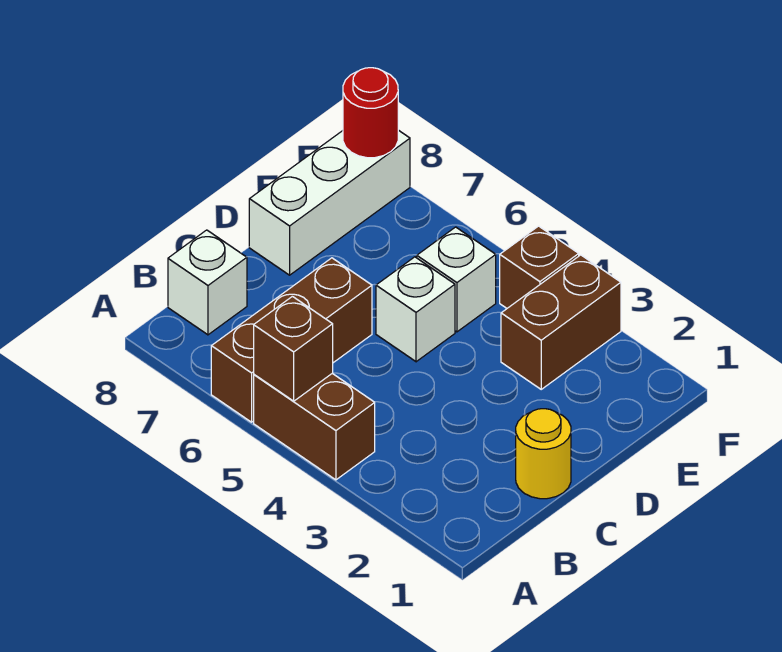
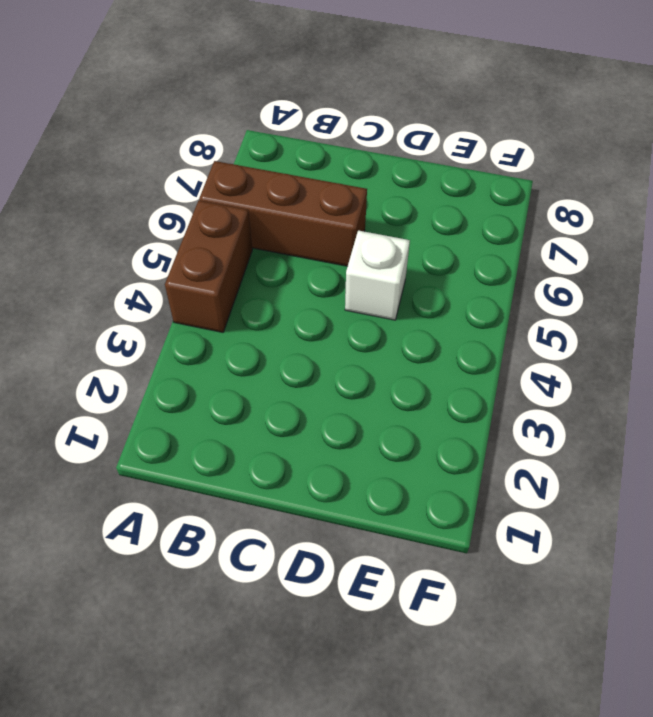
none -> white 1x1 brick [168,230,247,335]
none -> yellow 1x1 round brick [516,409,571,499]

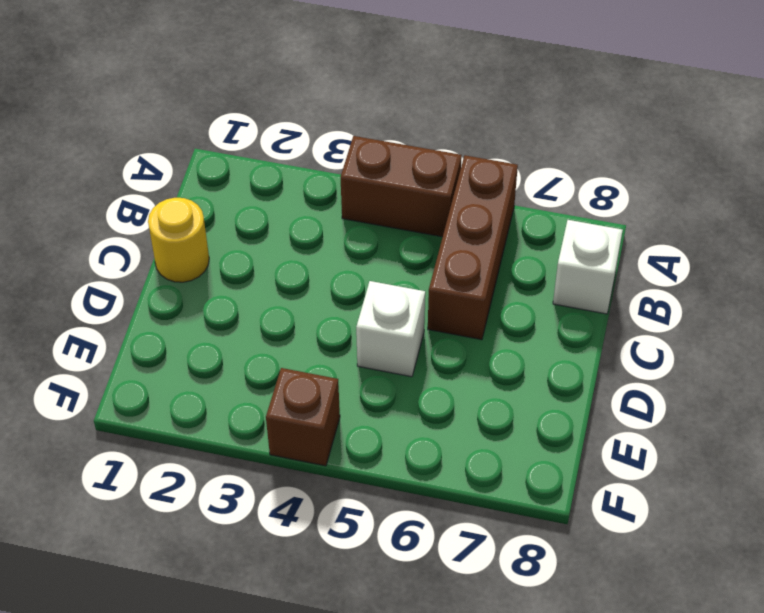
none -> white 1x3 brick [249,130,410,275]
none -> brown 1x2 brick [501,255,621,389]

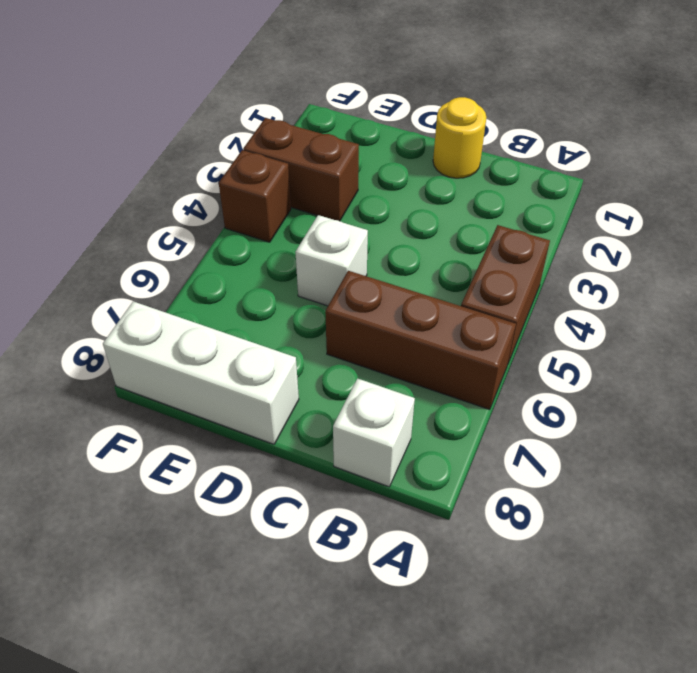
none -> white 1x1 brick [417,227,496,332]
none -> brown 1x1 brick [254,296,333,401]

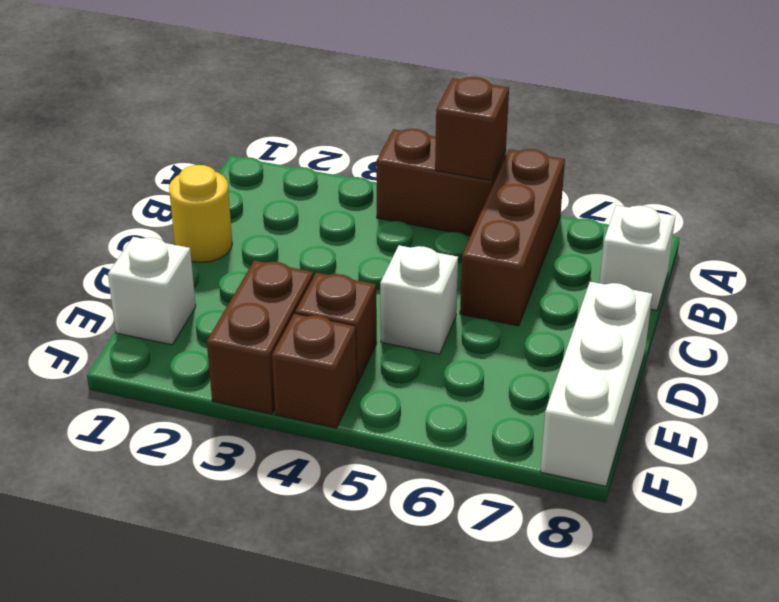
white 1x1 brick [108,237,196,345] -> white 1x1 brick moved to [417,227,496,332]
brown 1x1 brick [295,273,377,384] -> none
none -> red 1x1 round brick [343,68,398,158]

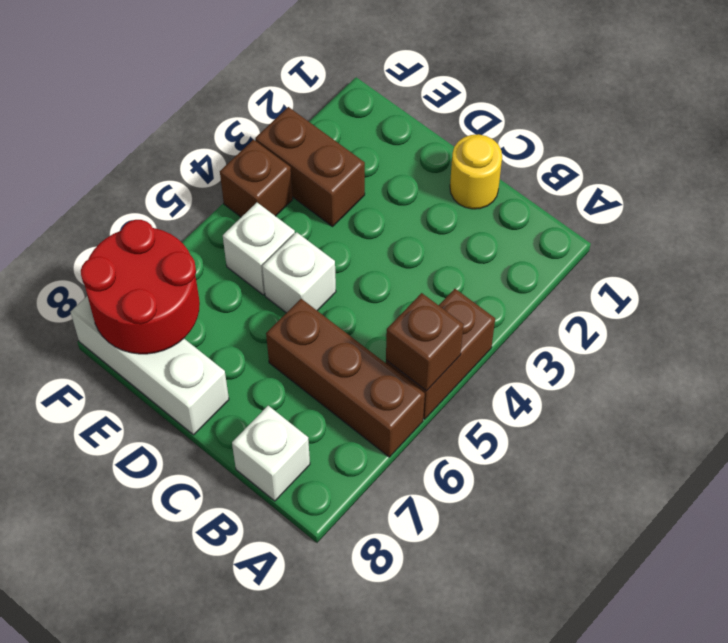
red 2x2 round brick [81,220,200,354] -> red 1x1 round brick [343,68,398,158]

